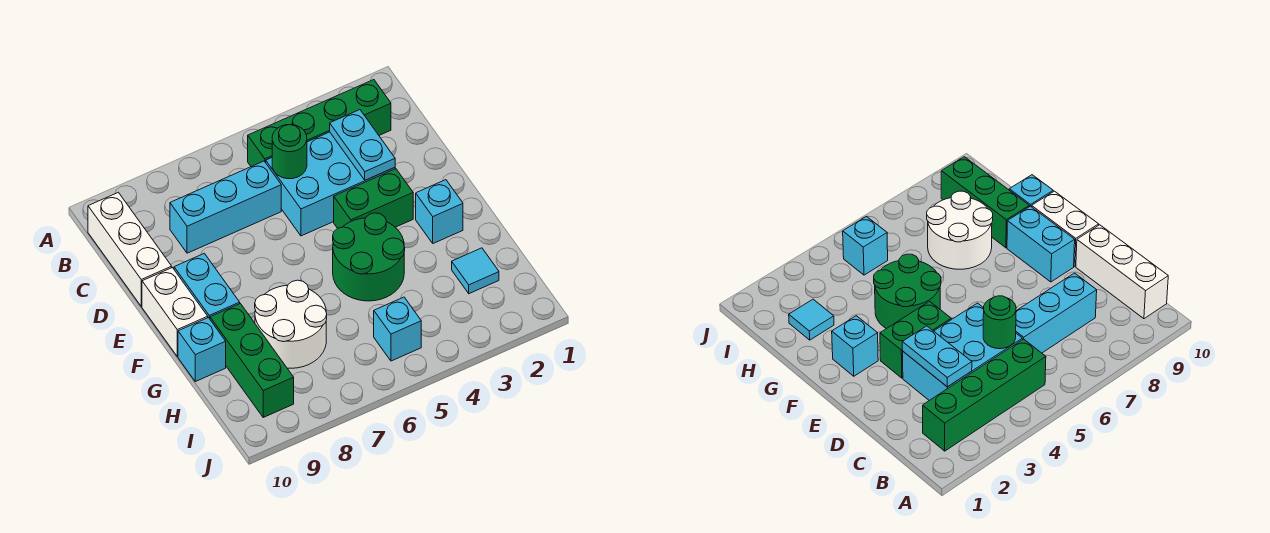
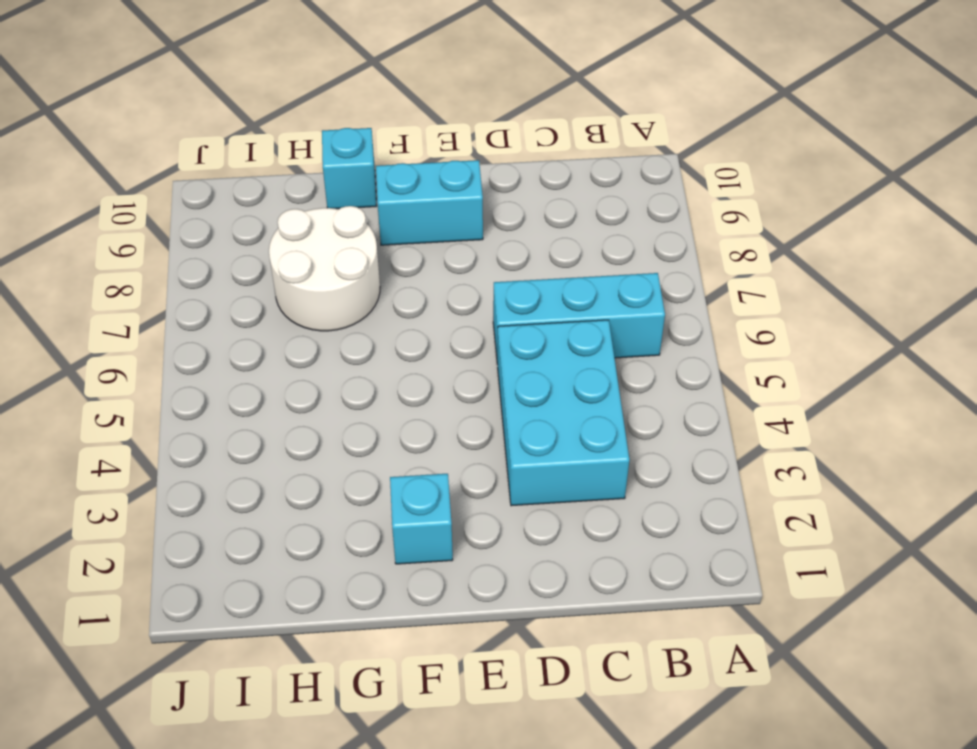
cyan 1x3 brick [493,273,665,364] -> cyan 1x3 brick turned to [170,161,281,253]
none -> green 1x4 brick [248,80,391,167]
none -> white 1x3 brick [88,192,172,306]
none -> green 1x2 brick [334,169,413,228]

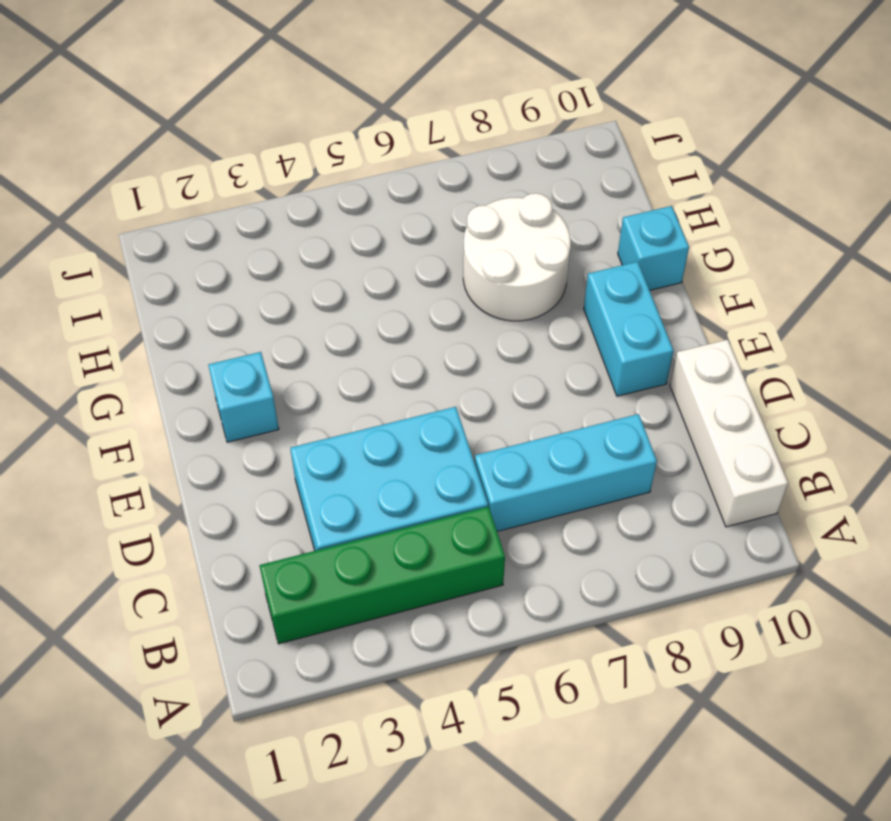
none -> green 1x2 brick [334,169,413,228]
none -> white 1x2 brick [142,268,208,356]
none -> green 2x2 round brick [333,213,405,301]

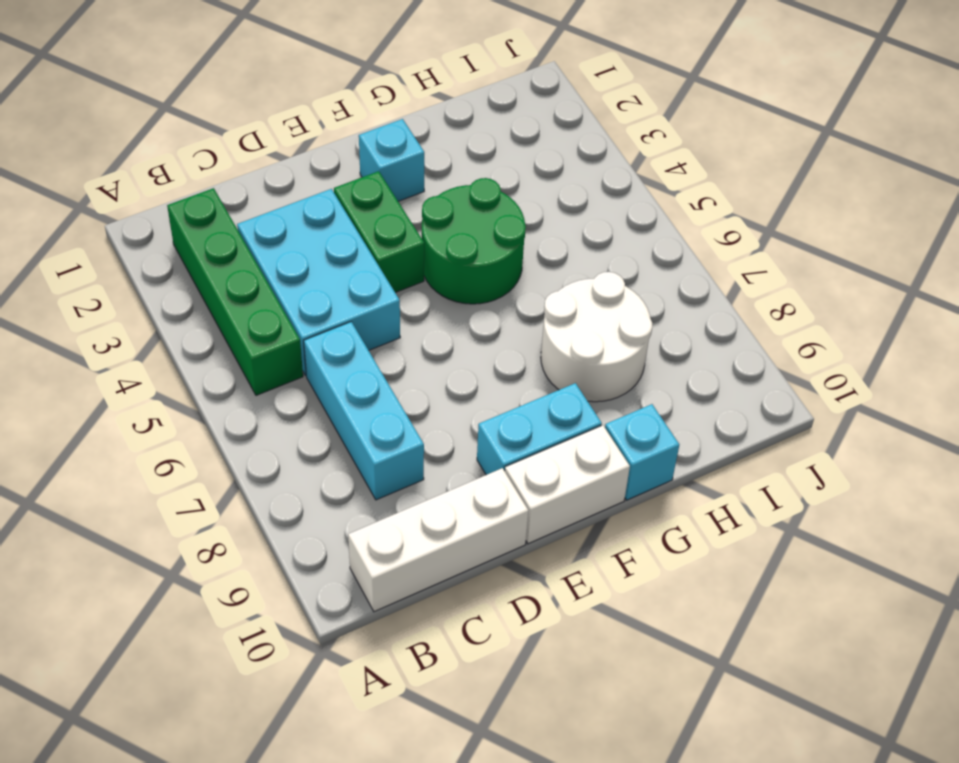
none -> green 1x3 brick [210,304,294,417]
none -> cyan 1x1 tile [452,248,499,294]
none -> cyan 1x1 brick [374,297,421,361]

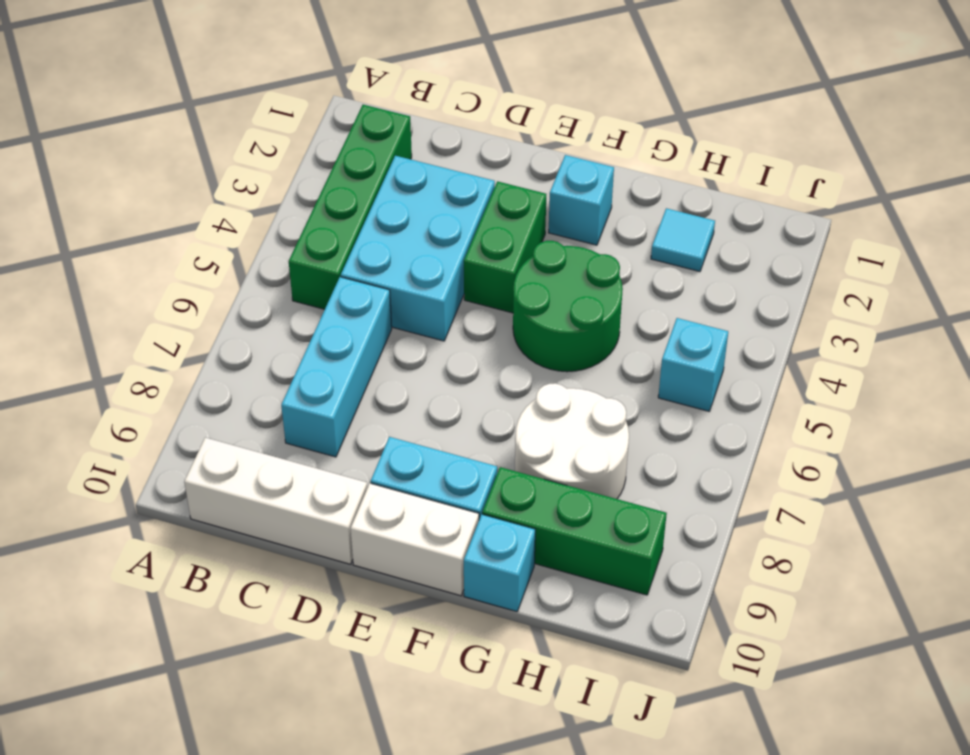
none -> cyan 1x2 plate [330,110,395,180]
none -> green 1x1 round brick [272,125,307,179]

